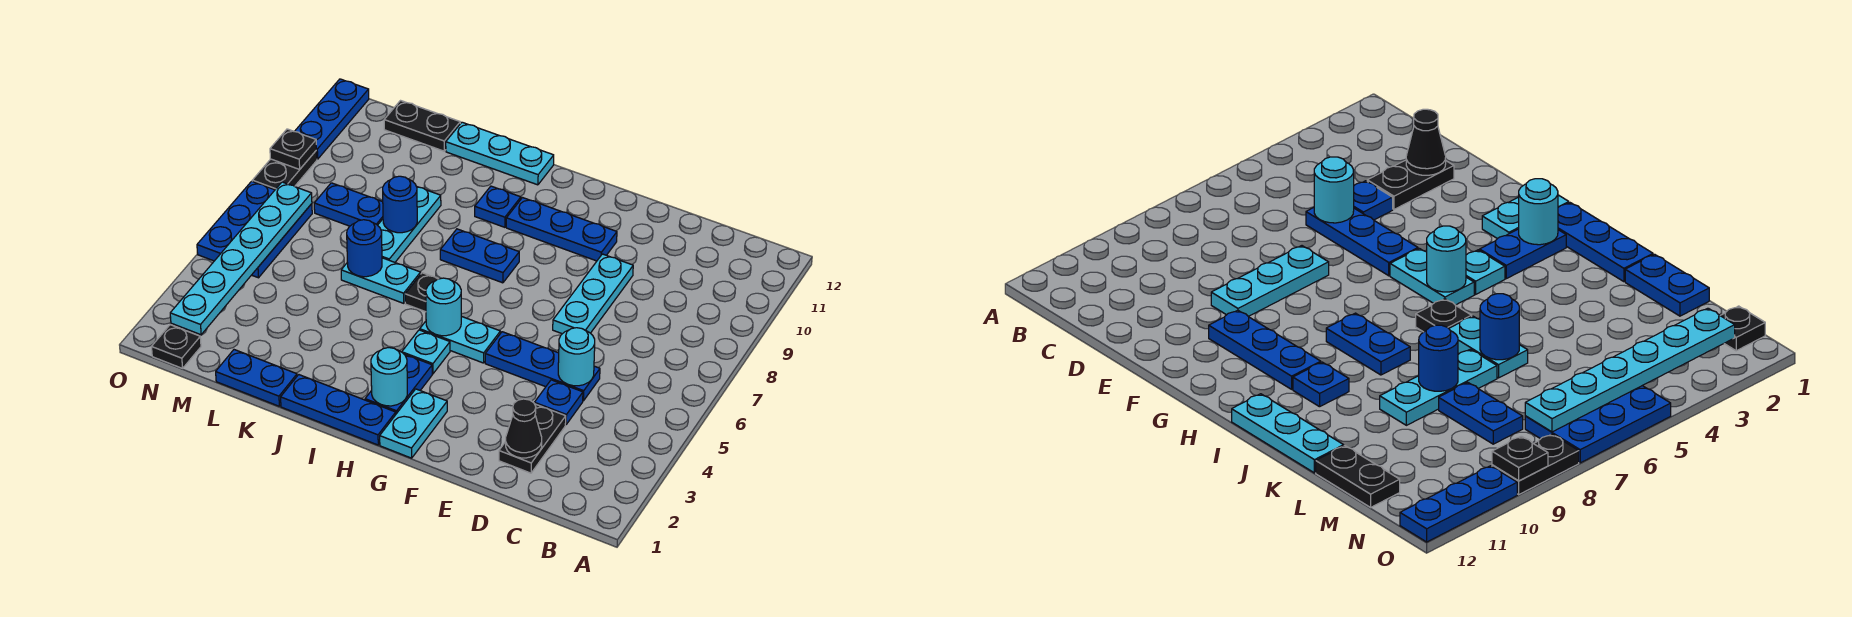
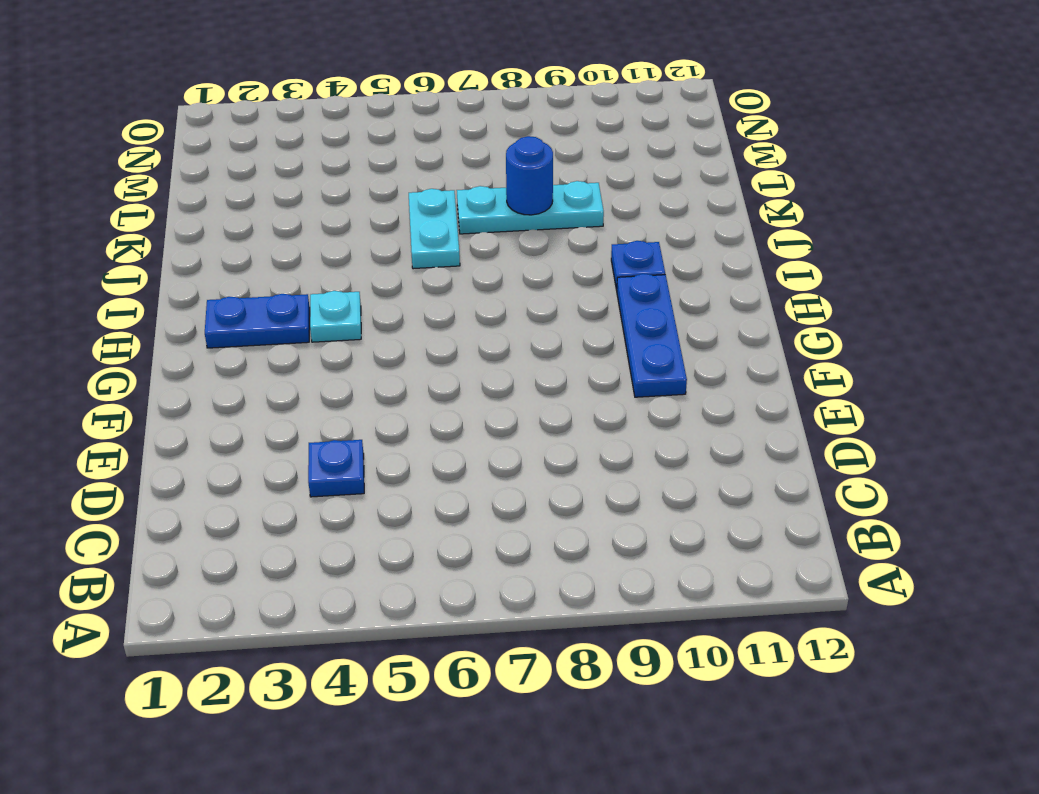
none -> black 1x2 plate [499,404,566,473]
none -> blue 1x3 plate [485,332,600,401]
none -> cyan 1x3 plate [553,254,633,334]
none -> cyan 1x2 plate [380,389,447,458]

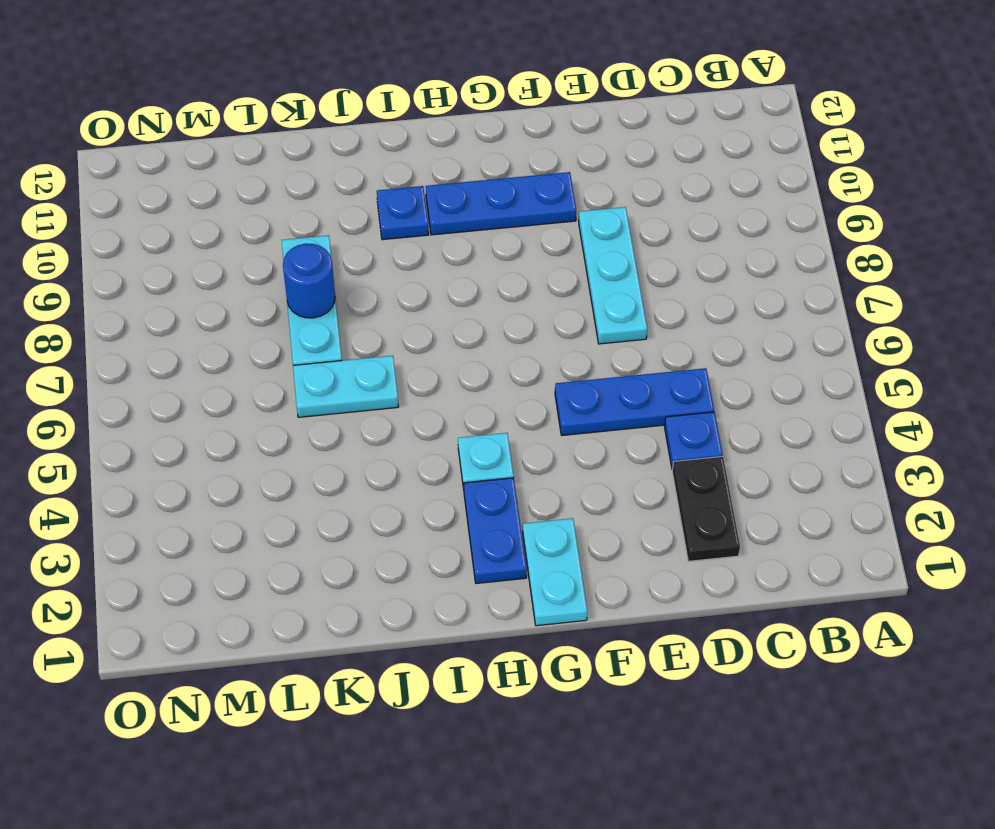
none -> cyan 1x2 plate [420,316,500,363]
none -> blue 1x3 plate [281,375,396,445]
none -> blue 1x2 plate [440,229,519,283]
none -> black 1x1 plate [405,273,437,312]

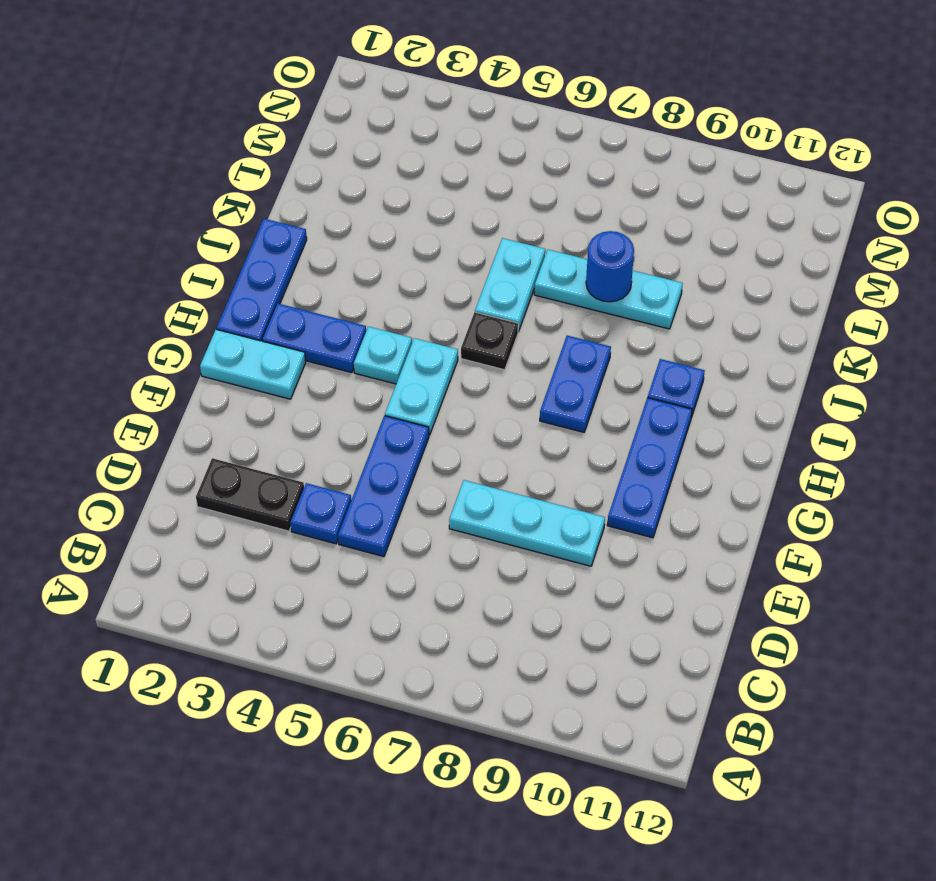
none -> cyan 1x3 plate [446,122,554,185]
none -> blue 1x2 plate [216,350,297,406]
none -> blue 1x2 plate [314,183,383,226]
none -> black 1x2 plate [384,101,460,151]

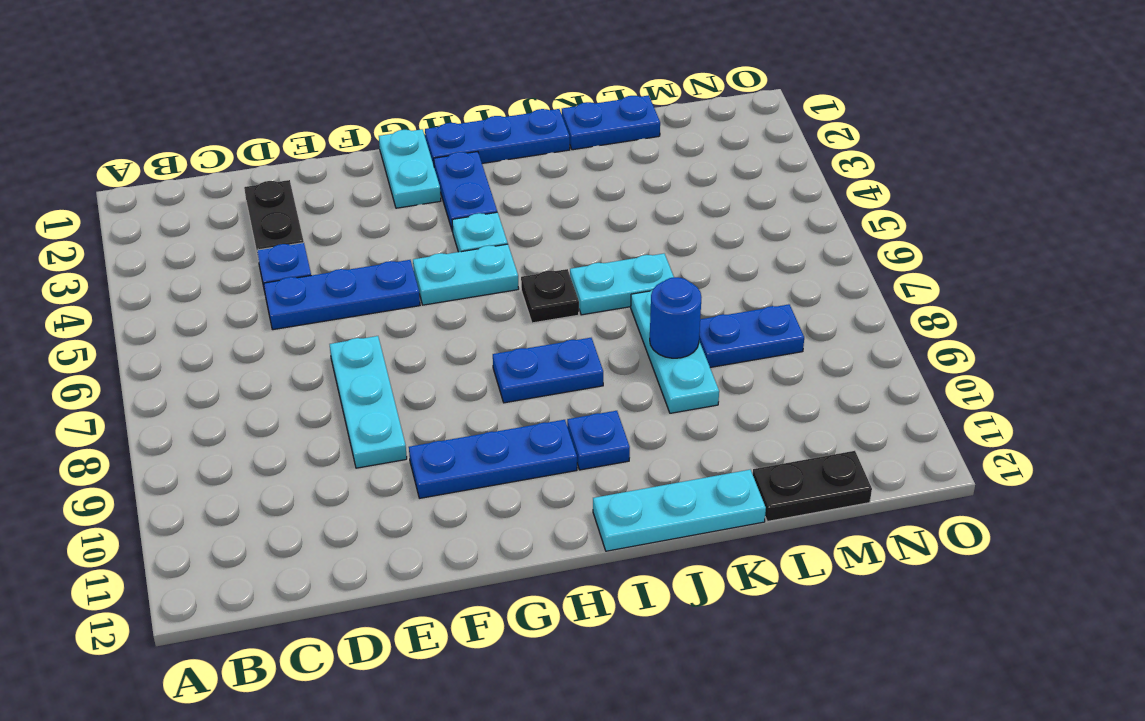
none -> black 1x1 plate [152,325,201,368]
none -> blue 2x3 plate [197,181,312,278]
none -> black 1x2 plate [252,150,317,190]
none -> blue 1x3 plate [294,79,369,159]

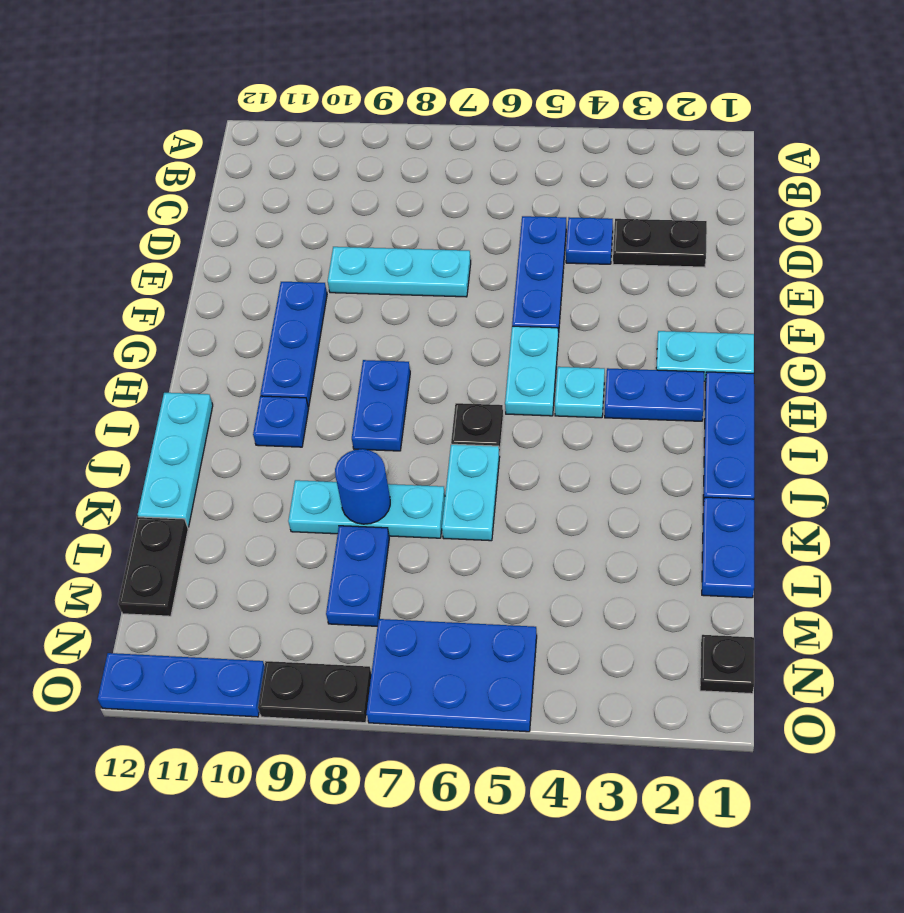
none -> black 1x1 cone [506,399,542,458]
none -> cyan 1x1 round brick [558,328,595,386]
none -> cyan 1x1 round brick [371,348,407,406]
none -> cyan 1x1 round brick [426,278,461,336]

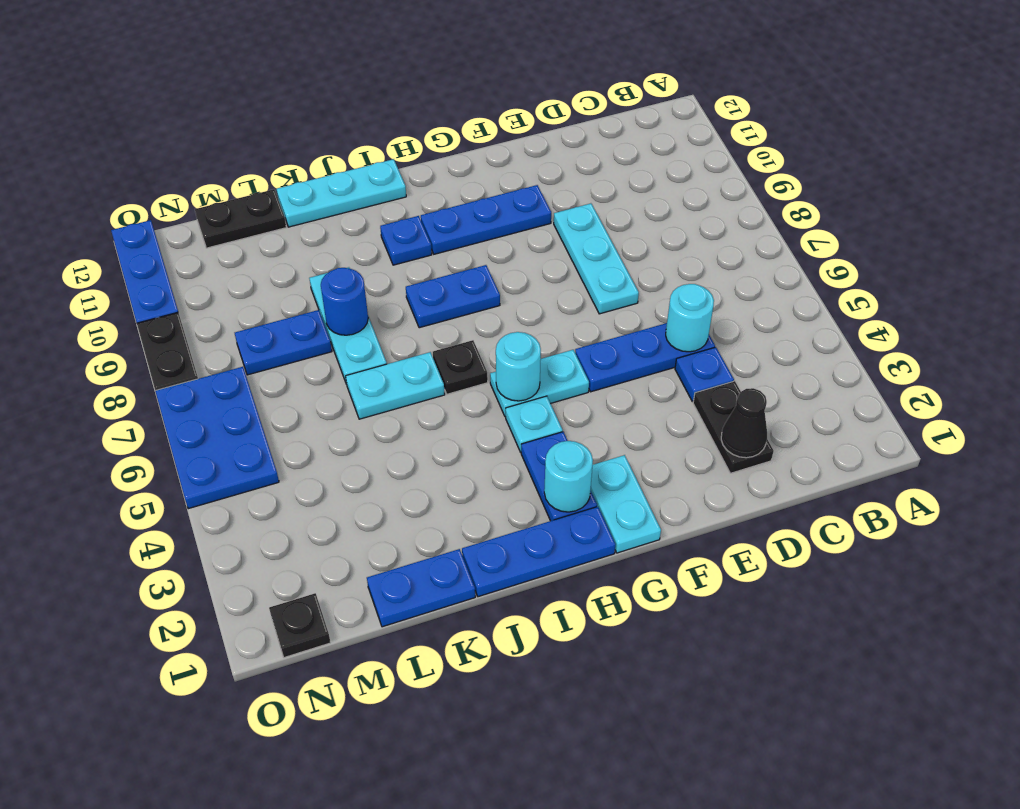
none -> blue 1x1 round brick [347,220,382,277]
none -> cyan 1x6 plate [170,182,312,335]
none -> black 1x1 plate [270,129,317,169]

